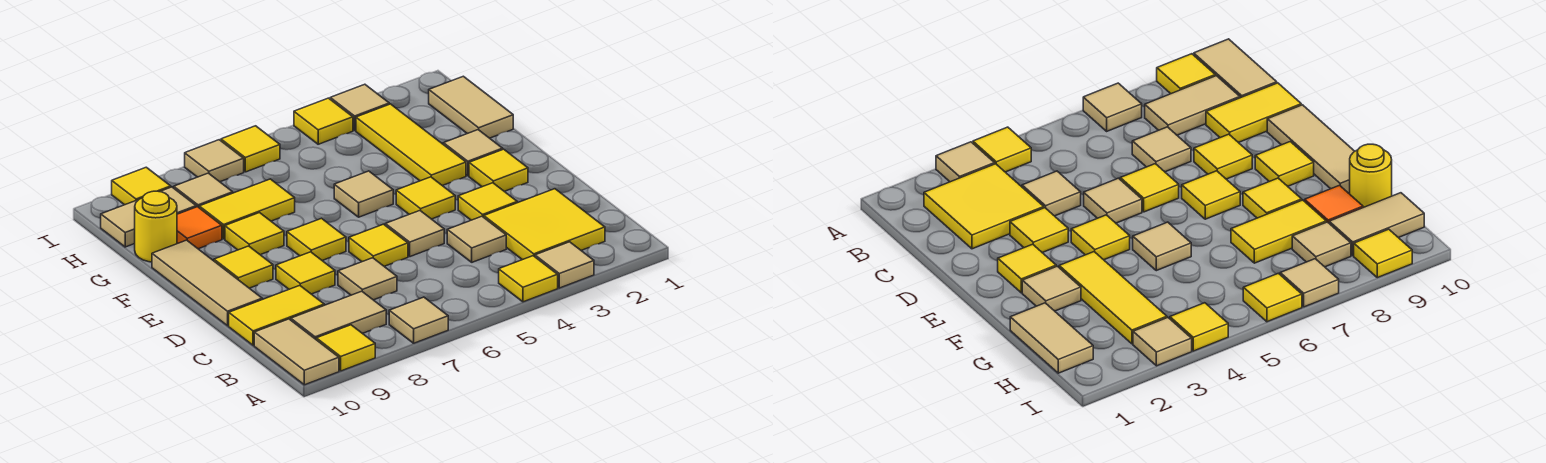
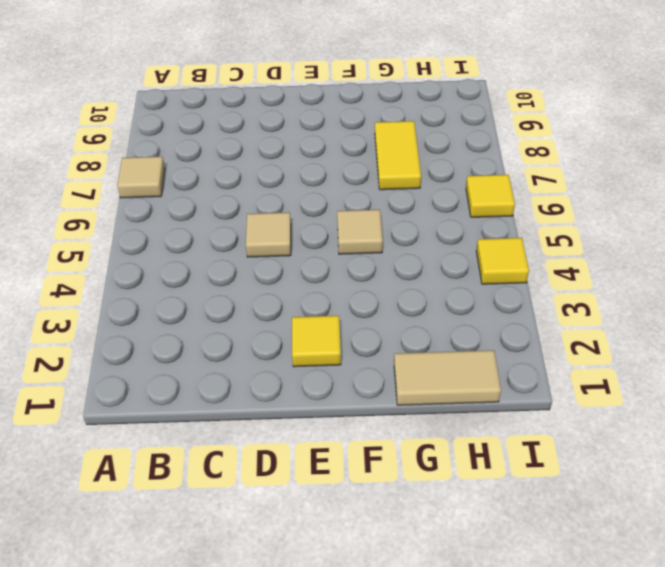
none -> tan 1x1 tile [535,242,594,288]
none -> yellow 1x1 tile [499,256,558,302]
none -> yellow 1x1 tile [316,325,375,371]
none -> tan 1x2 tile [254,319,339,385]

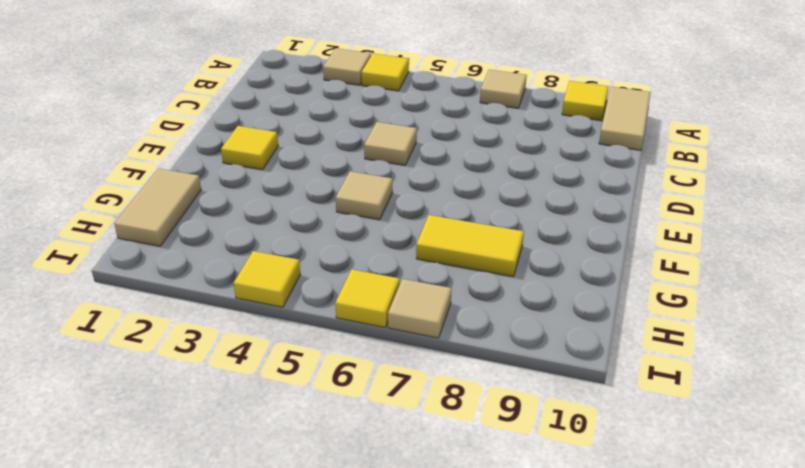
none -> yellow 2x2 tile [484,189,605,260]
none -> tan 1x2 tile [291,291,386,339]
none -> tan 1x1 tile [447,216,506,262]
none -> tan 1x1 tile [338,258,397,300]

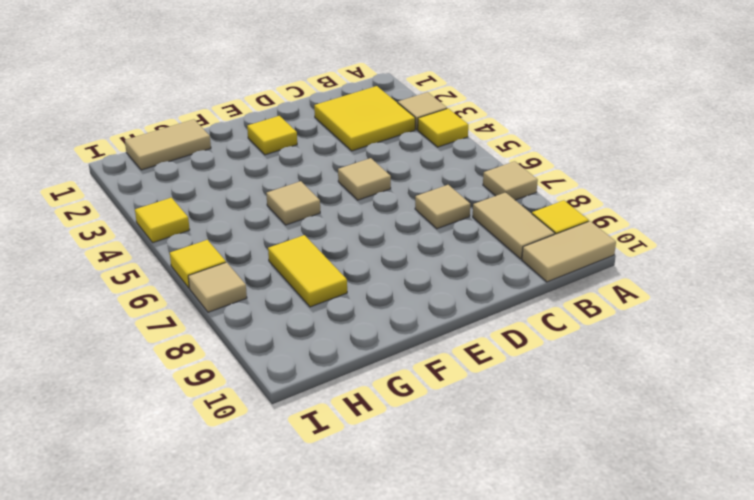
none -> tan 1x1 tile [447,216,506,262]
none -> yellow 1x2 tile [229,286,324,345]
none -> yellow 1x1 tile [458,183,517,220]
none -> yellow 1x1 tile [349,224,408,266]

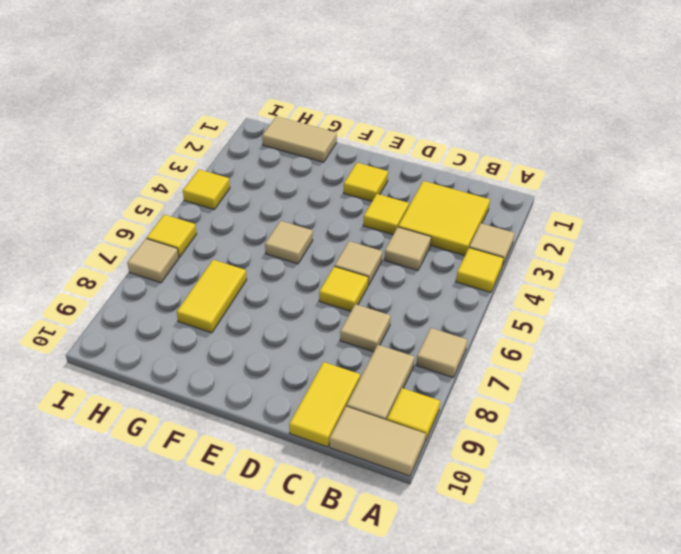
none -> yellow 1x1 tile [276,252,335,294]
none -> tan 1x3 tile [152,240,262,326]
none -> yellow 1x1 tile [396,177,455,219]
none -> yellow 1x1 tile [287,218,346,261]

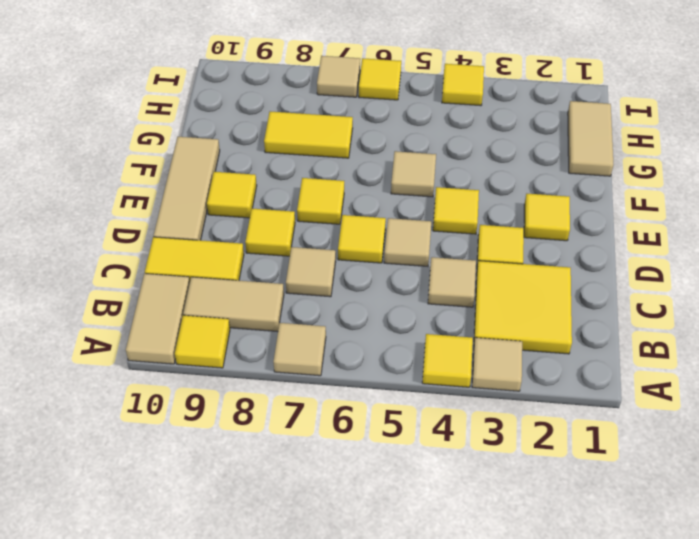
none -> tan 1x1 tile [443,130,503,176]
none -> yellow 1x3 tile [356,104,466,186]
none -> yellow 1x1 tile [225,213,284,255]
none -> orange 1x1 tile [177,207,222,249]

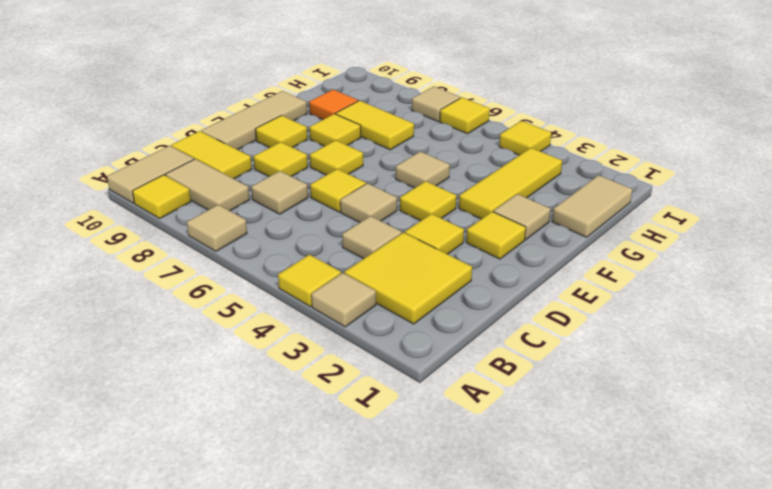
none -> yellow 1x1 round brick [135,191,177,262]
none -> tan 1x1 tile [174,173,233,207]
none -> tan 1x2 tile [101,187,196,247]
none -> tan 1x1 tile [330,84,389,130]

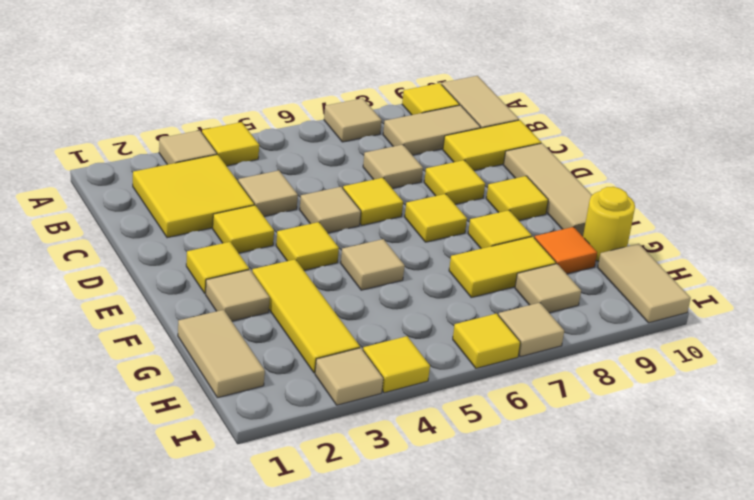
tan 1x2 tile [598,244,691,323] -> tan 1x2 tile turned to [101,187,196,247]
none -> yellow 1x1 tile [112,167,171,205]

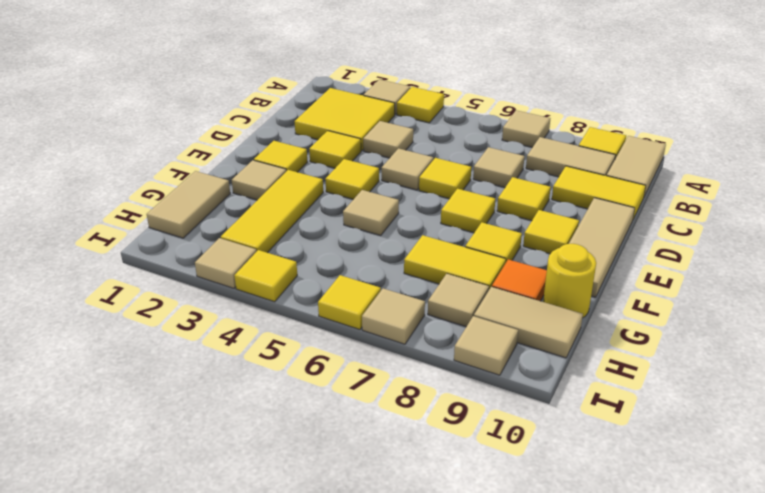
tan 1x1 tile [454,316,518,375] -> yellow 1x1 tile [112,167,171,205]

